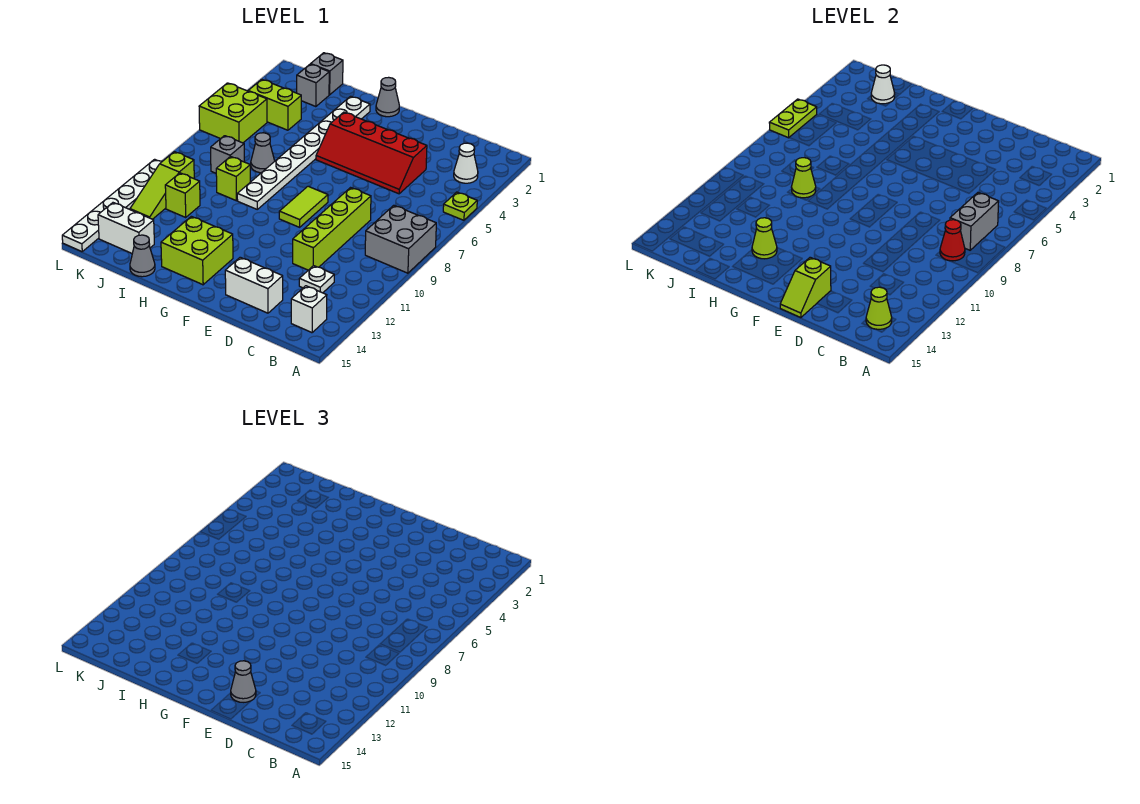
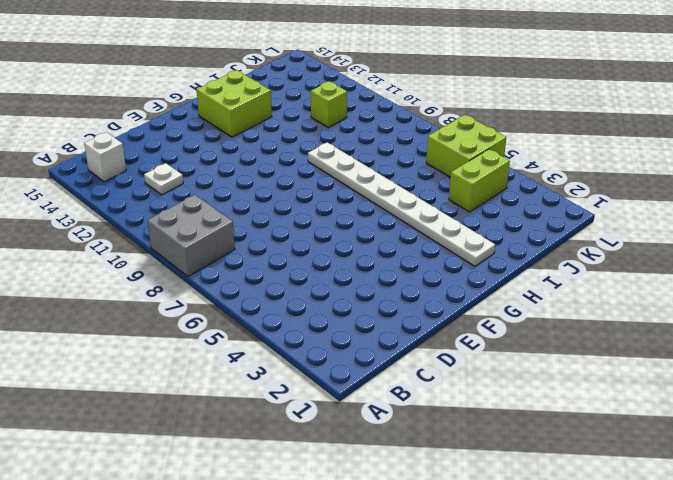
none -> lime 1x1 plate [443,192,477,220]
none -> white 1x1 cone [454,143,478,183]
none -> red 2x4 slope [316,112,427,194]
none -> lime 1x4 brick [293,188,371,270]

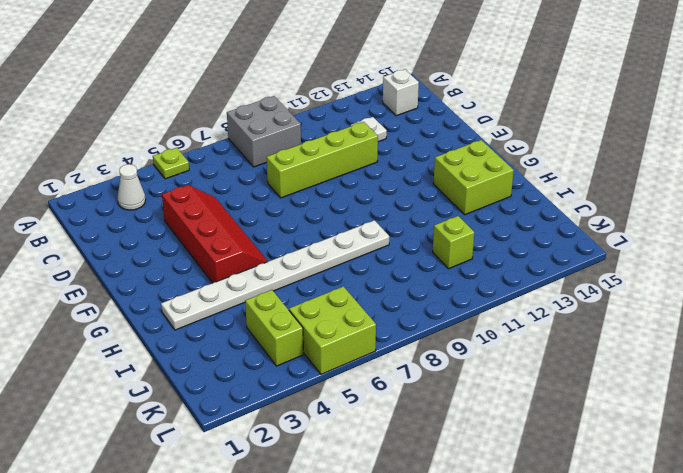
none -> white 1x2 brick [225,257,283,313]
none -> lime 1x2 tile [279,186,328,227]
none -> grey 1x1 cone [376,77,399,117]
none -> grey 1x1 cone [251,133,275,173]

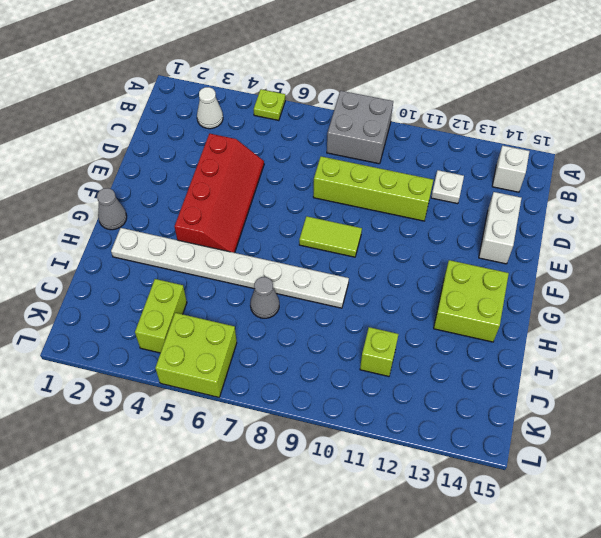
none -> lime 1x1 brick [216,156,250,201]
none -> grey 1x1 cone [130,235,155,277]
none -> grey 1x1 brick [311,53,343,95]
none -> grey 1x1 brick [297,64,329,107]

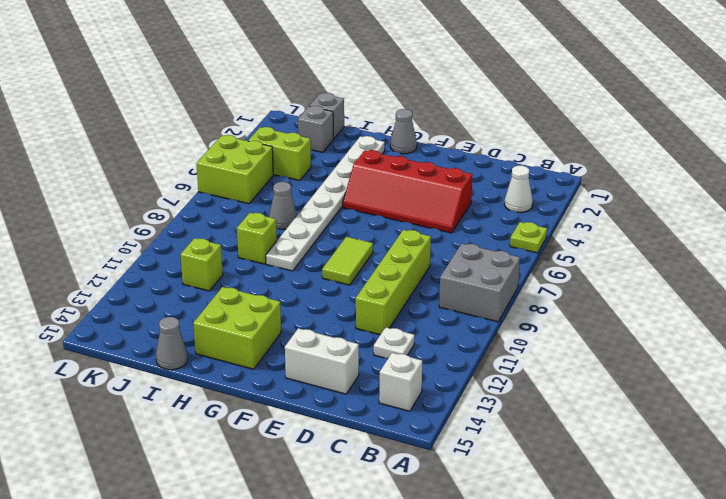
none -> grey 1x1 brick [211,136,244,173]
none -> white 1x2 brick [98,203,154,253]
none -> lime 1x3 slope [130,152,194,219]
none -> white 1x6 plate [62,159,162,252]

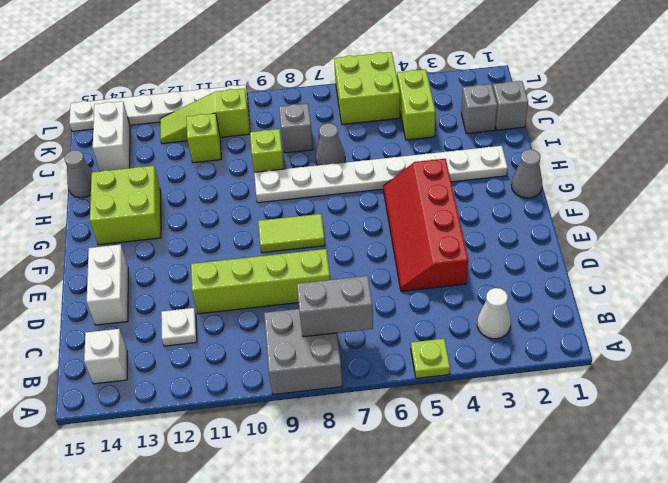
none -> red 1x1 cone [940,220,965,261]
none -> lime 1x1 cone [866,287,892,329]
none -> lime 1x2 slope [780,257,831,318]
none -> lime 1x1 cone [752,218,777,259]

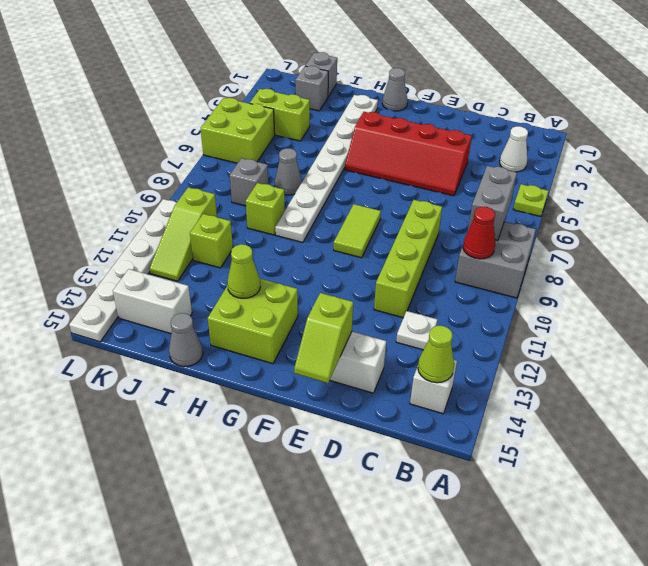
none -> lime 1x1 cone [792,158,816,198]
none -> white 1x1 cone [871,65,895,104]
none -> lime 1x2 plate [769,99,817,138]
none -> grey 1x1 cone [231,661,256,702]

